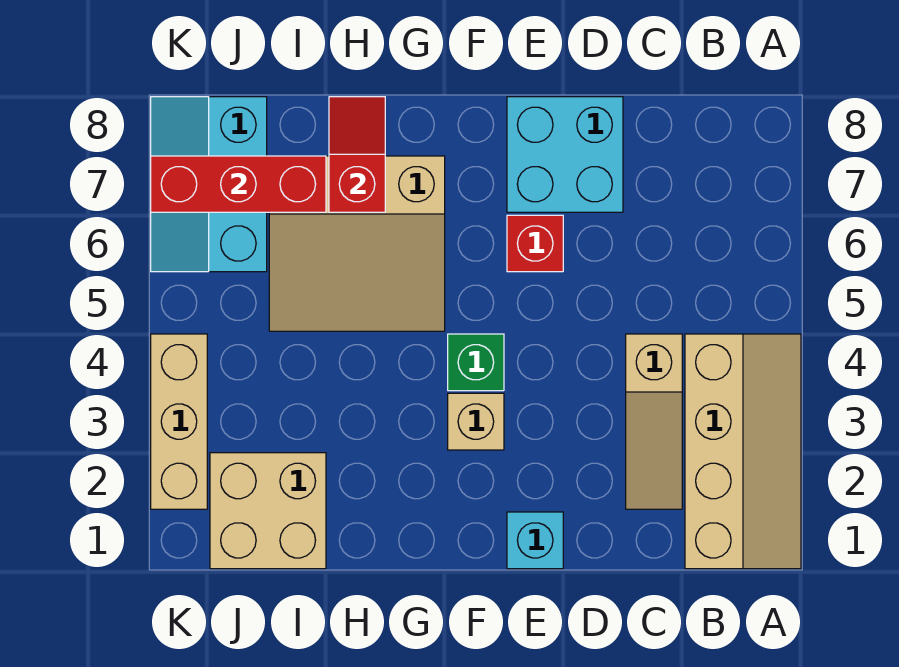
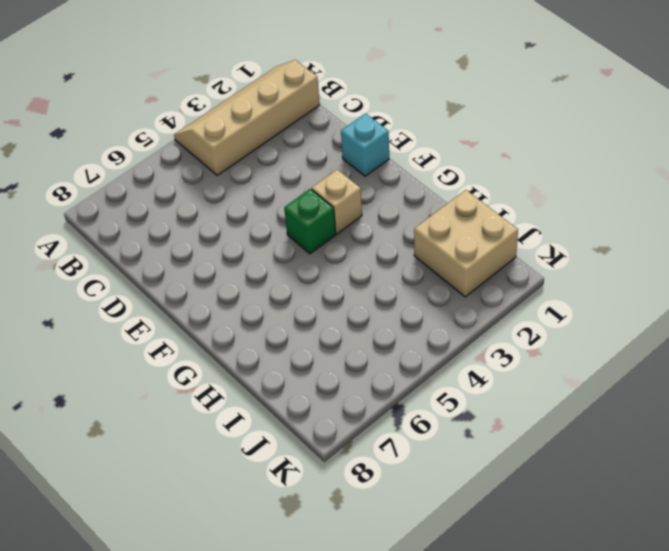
none -> tan 1x3 slope [626,334,682,509]
none -> cyan 2x2 brick [507,97,623,212]
none -> red 1x1 brick [507,215,563,272]

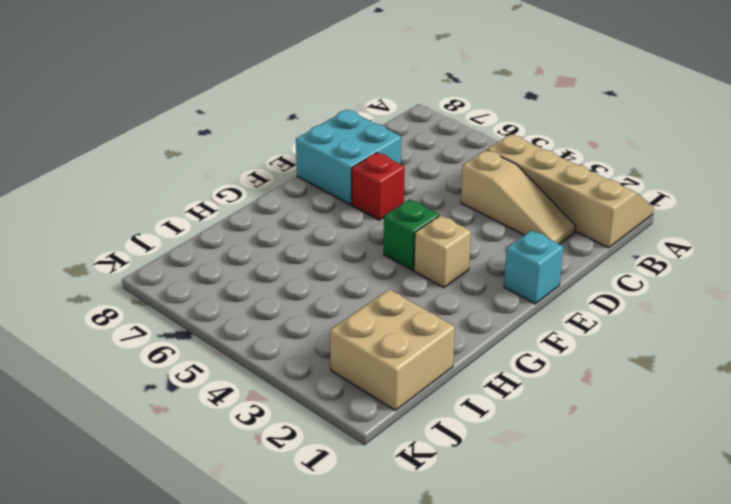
none -> tan 3x3 slope [269,156,445,331]
none -> cyan 2x3 slope [151,97,267,272]
none -> tan 1x3 brick [151,334,207,509]

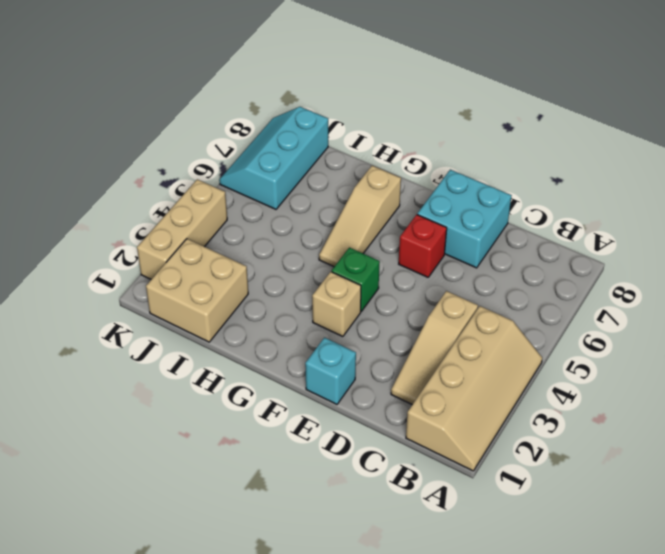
tan 1x3 slope [319,166,401,267] -> tan 3x3 slope [269,156,445,331]
none -> red 1x2 slope [329,97,385,212]
none -> red 1x3 brick [151,156,326,212]

